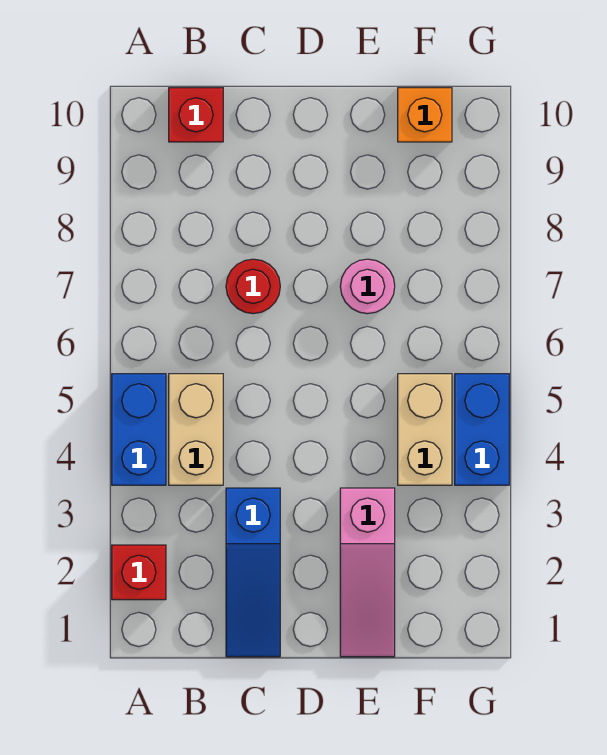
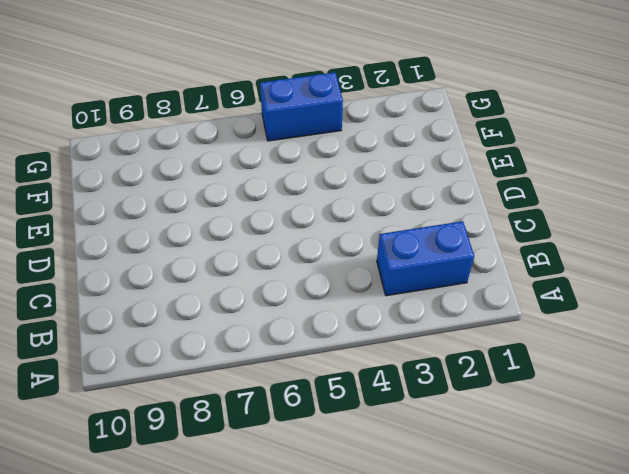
blue 1x2 brick [377,221,474,296] -> blue 1x2 brick moved to [112,374,166,485]
none -> red 1x1 brick [112,545,166,600]
none -> tan 1x2 brick [169,374,223,485]

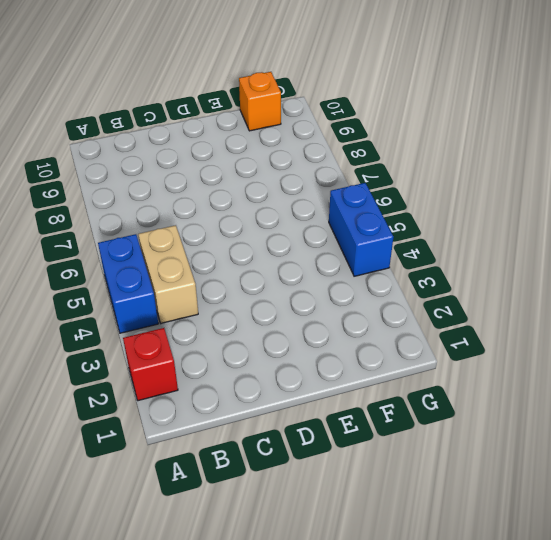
none -> red 1x1 brick [169,88,223,142]
none -> blue 1x3 slope [226,488,280,657]

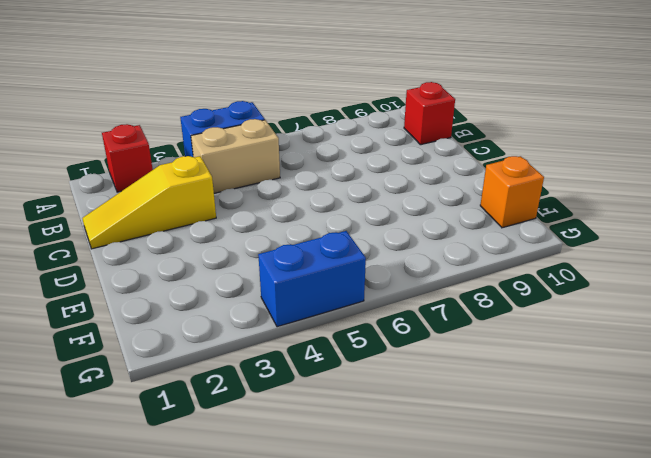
yellow 1x3 slope [82,156,216,249] -> blue 1x3 slope [226,488,280,657]
none -> red 1x1 round brick [226,259,280,314]
none -> pink 1x3 slope [340,488,395,657]

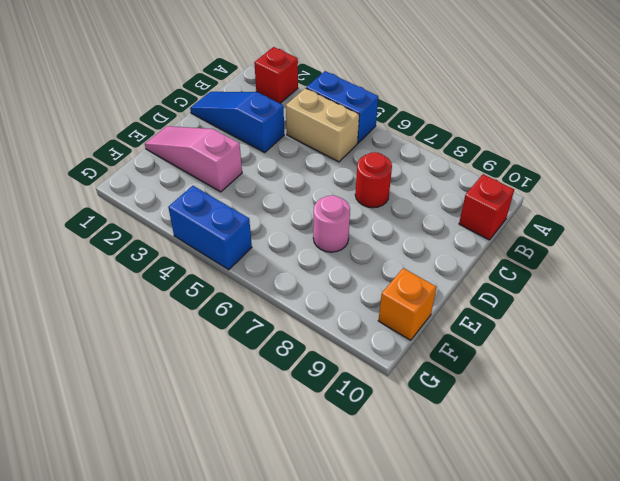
none -> tan 1x2 brick [398,374,452,485]

